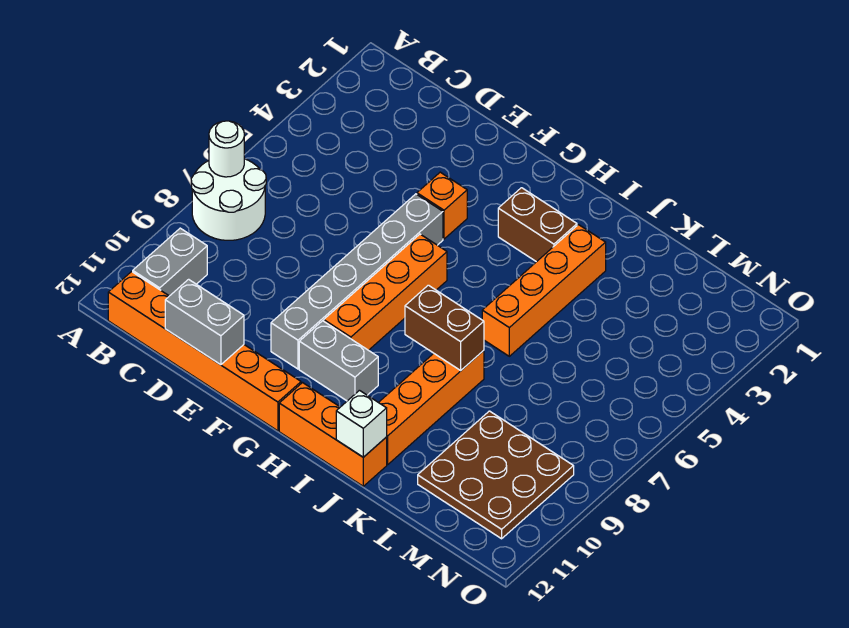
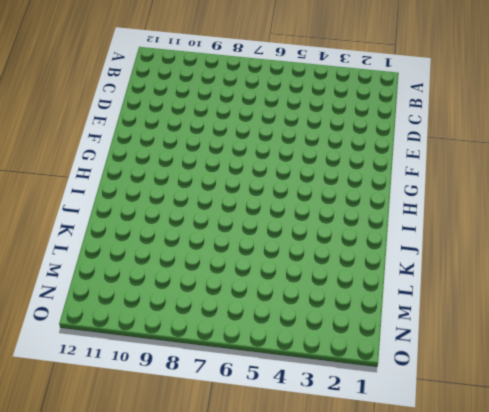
none -> white 2x2 round brick [191,159,266,240]
none -> grey 1x2 brick [133,228,207,296]
none -> orange 1x6 brick [108,272,301,431]

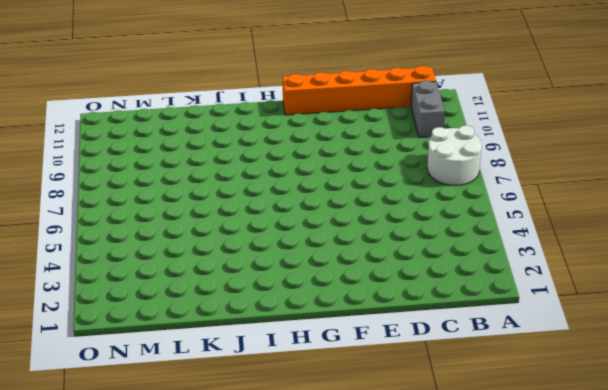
none -> orange 1x1 brick [417,172,467,239]
none -> grey 1x6 brick [271,194,443,369]
none -> orange 1x4 brick [324,234,447,350]

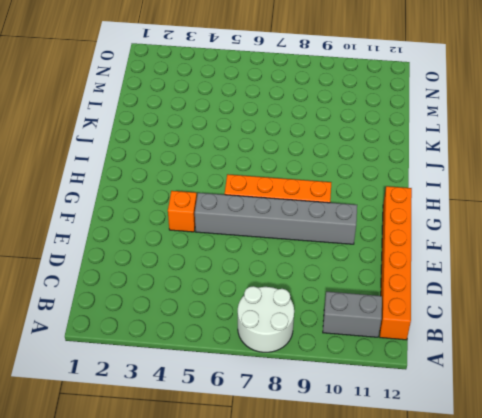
none -> grey 1x2 brick [299,321,378,401]
none -> brown 1x2 brick [498,188,577,262]
none -> orange 1x3 brick [279,383,387,486]

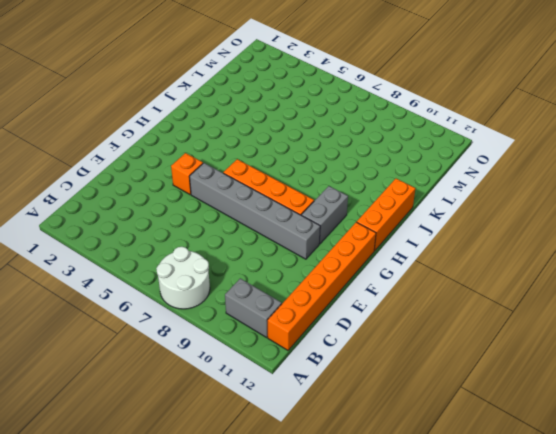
none -> brown 1x2 brick [498,188,577,262]
none -> orange 1x4 brick [482,225,606,356]
none -> orange 1x4 brick [378,351,484,465]

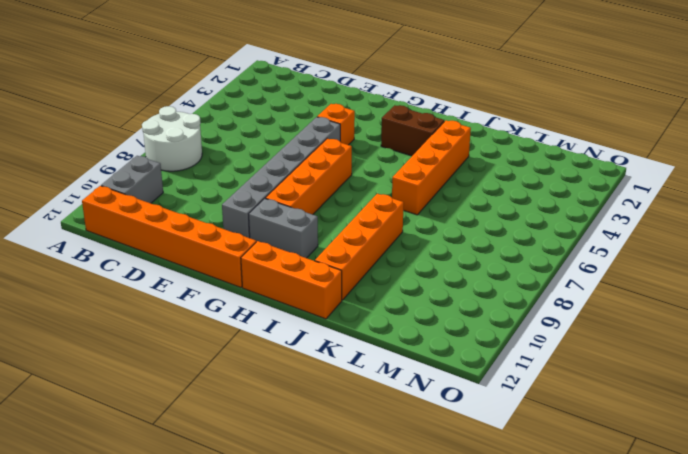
none -> brown 3x3 plate [418,411,574,539]
none -> white 1x1 round brick [209,121,244,177]
none -> grey 1x2 brick [165,279,244,365]

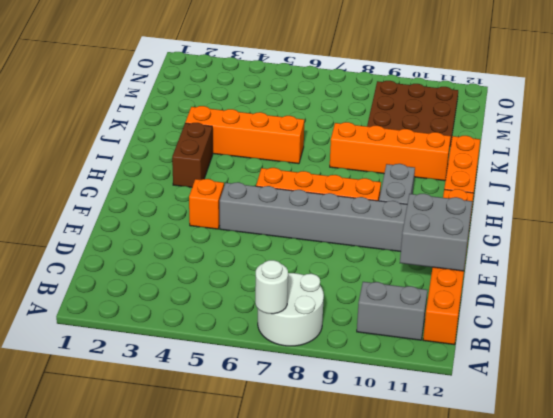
grey 2x2 brick [400,194,472,271] -> grey 1x2 brick [165,279,244,365]
none -> brown 1x2 brick [405,285,484,370]
none -> white 1x1 brick [336,390,387,457]

